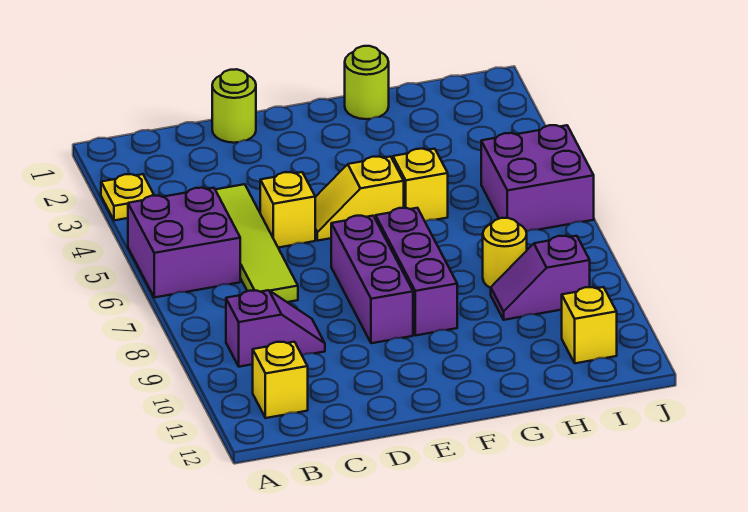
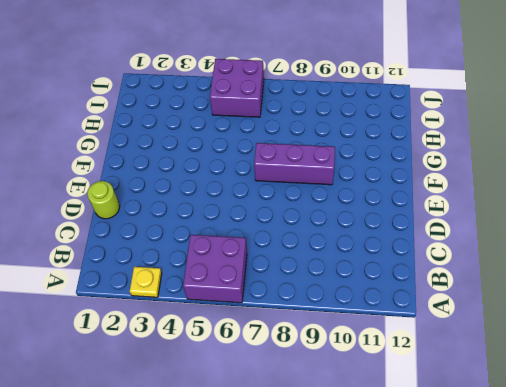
none -> purple 1x2 slope [226,290,325,367]
none -> yellow 1x1 brick [253,342,308,418]
none -> lime 1x4 tile [215,184,298,302]

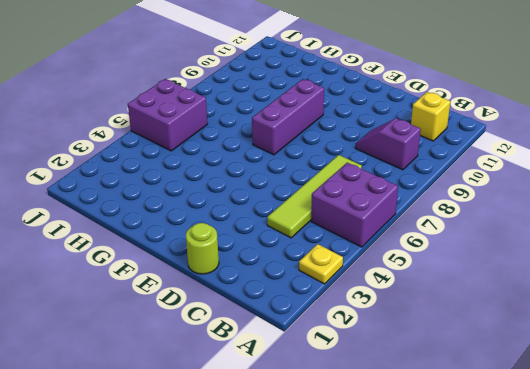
none -> yellow 1x1 brick [260,172,315,248]
none -> yellow 1x2 slope [315,156,404,241]
none -> purple 1x3 brick [331,216,413,343]

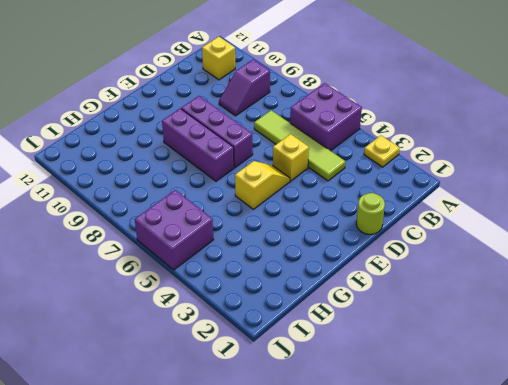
none -> lime 1x1 round brick [345,46,389,119]
none -> yellow 1x1 brick [393,149,448,221]
none -> yellow 1x1 round brick [483,218,527,288]

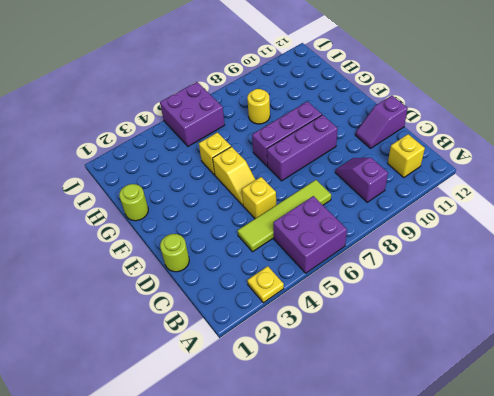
purple 1x2 slope [355,96,408,148] -> purple 1x2 slope turned to [491,236,590,320]
none -> yellow 1x1 brick [562,287,617,363]

